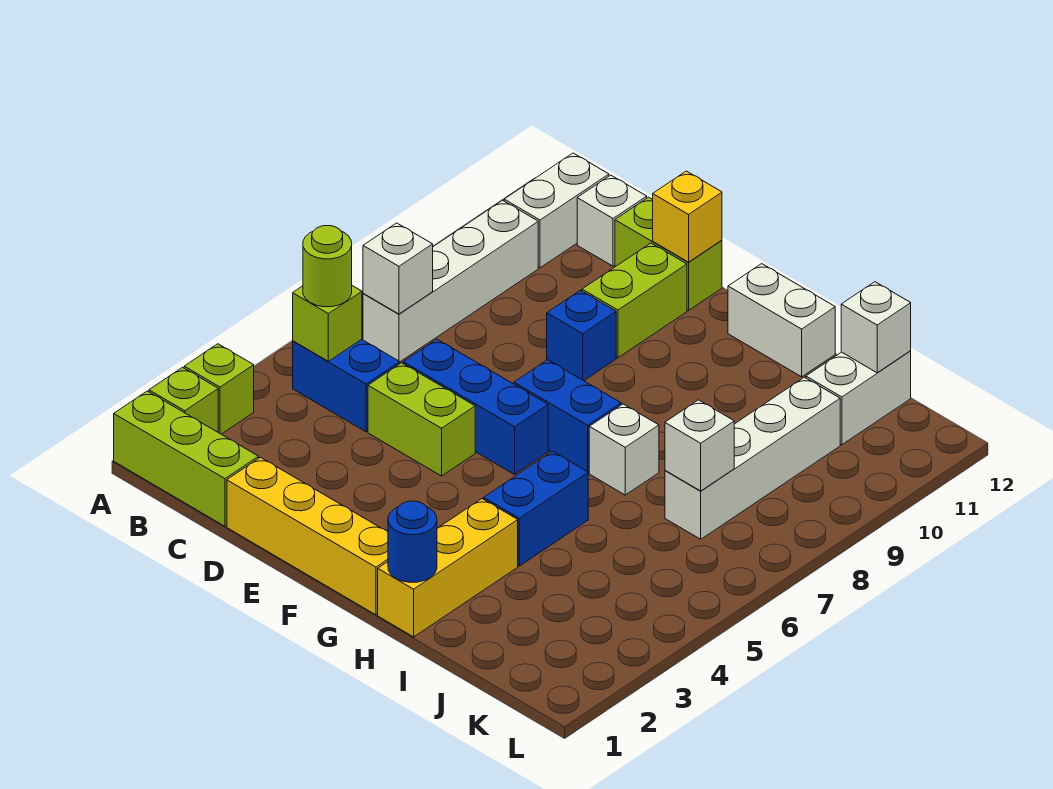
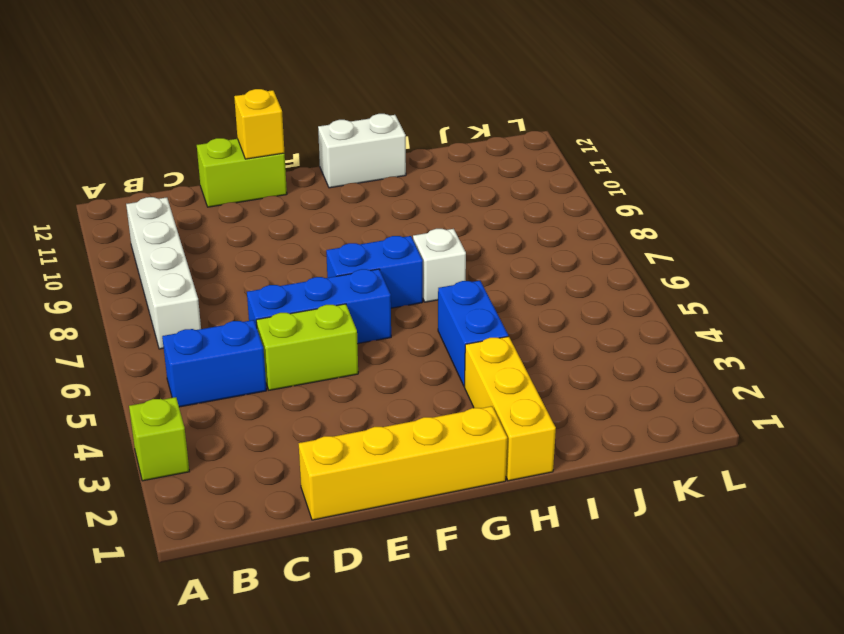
none -> lime 1x3 brick [114,391,259,526]
none -> lime 1x1 brick [149,367,218,432]
none -> white 1x2 brick [504,153,609,268]

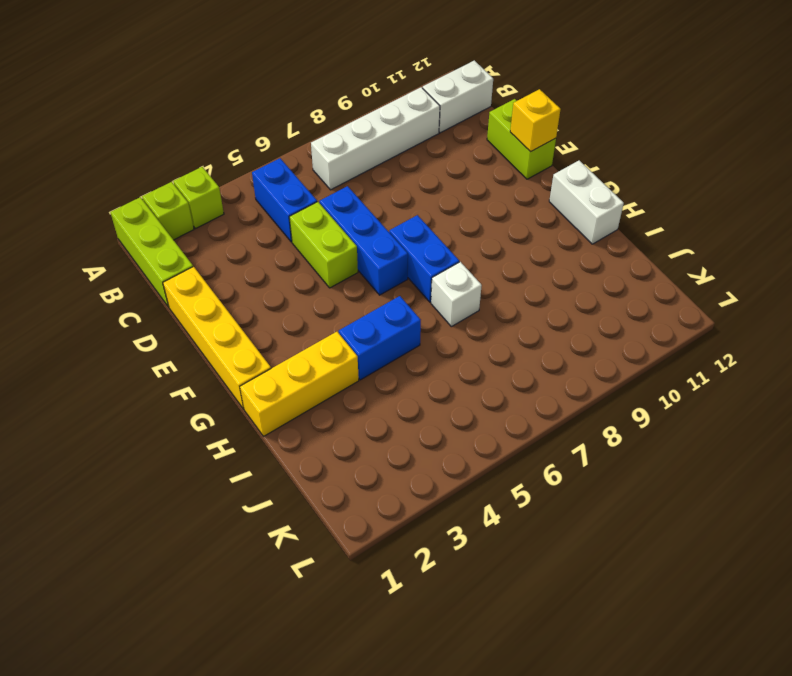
none -> white 1x1 brick [577,175,647,266]
none -> blue 1x1 brick [547,290,616,381]
none -> lime 1x2 brick [582,243,687,358]

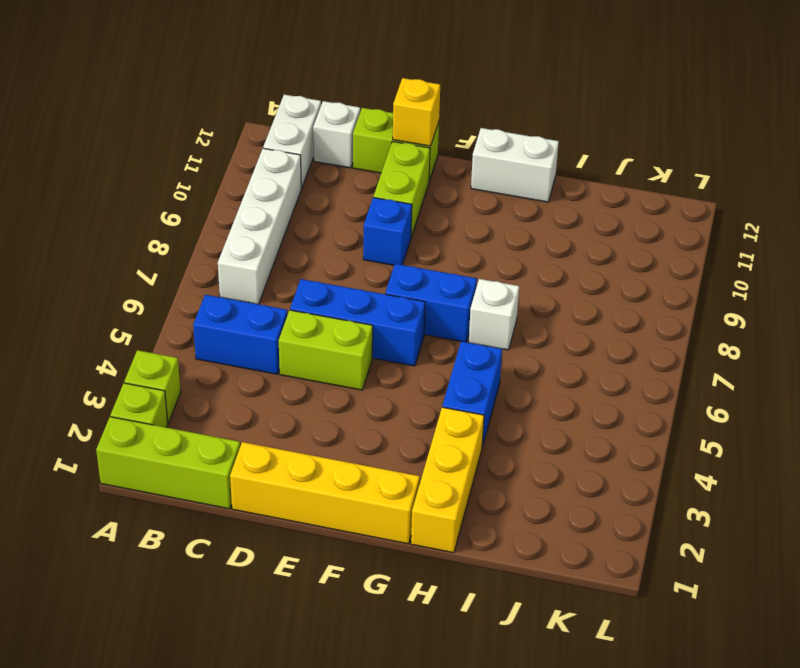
none -> white 1x4 brick [665,377,840,539]
none -> white 1x2 brick [806,351,911,445]
none -> lime 1x1 brick [293,286,362,361]

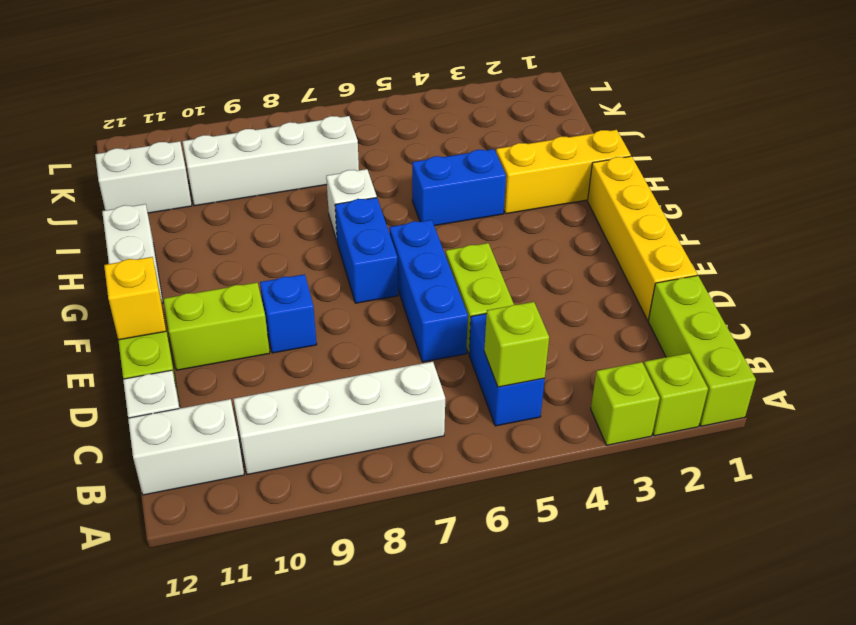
none -> white 1x1 brick [363,223,433,314]
none -> blue 1x1 round brick [388,501,437,582]
none -> white 1x1 brick [665,400,734,491]

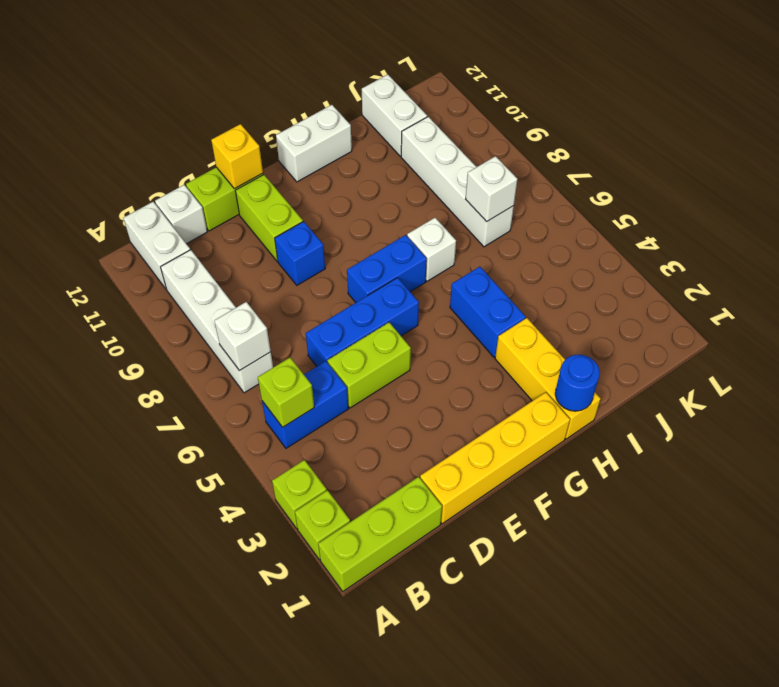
none -> white 1x1 brick [841,282,911,373]
none -> lime 1x1 round brick [303,226,352,307]

